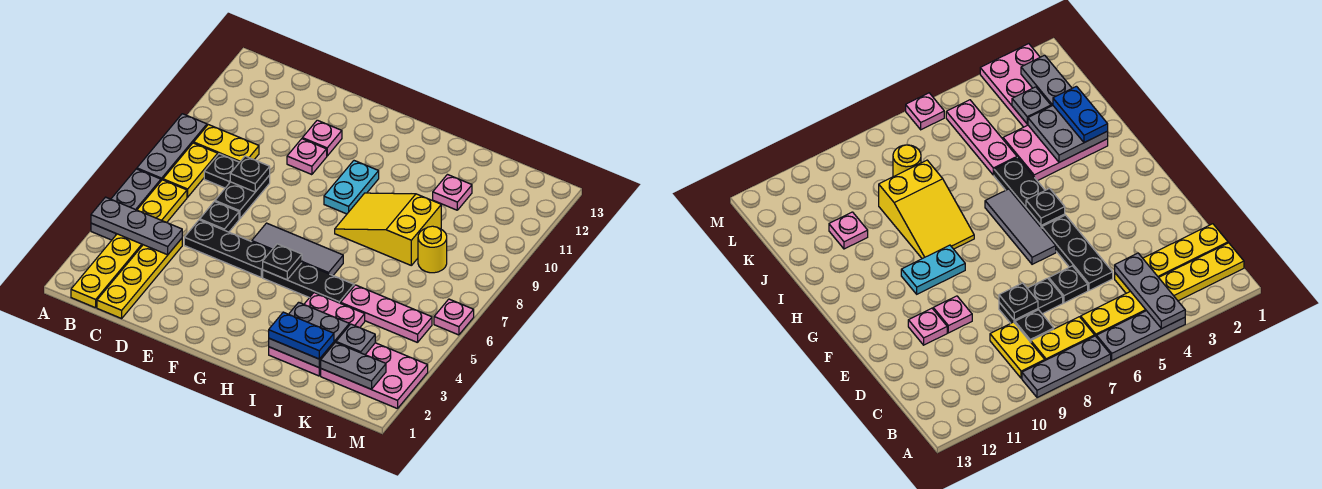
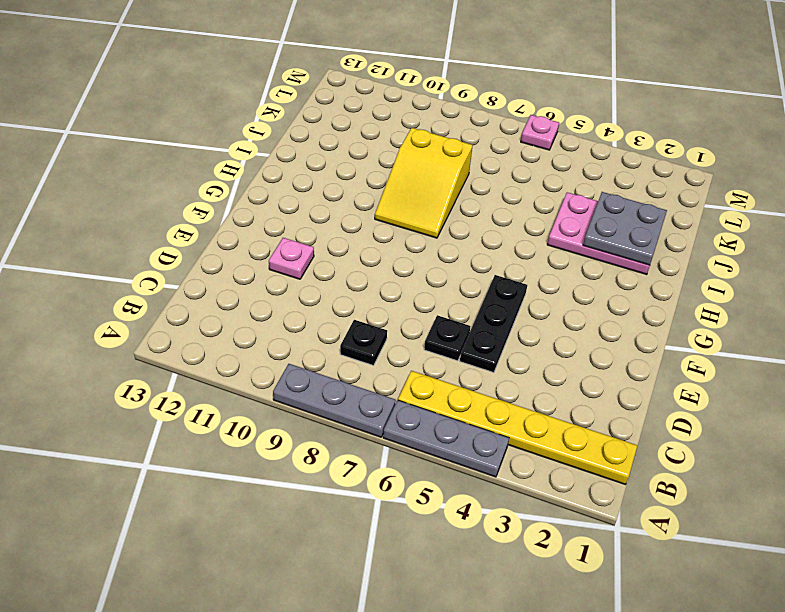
none -> yellow 1x2 plate [163,143,218,197]
none -> yellow 1x2 plate [194,125,259,162]
none -> yellow 1x4 plate [97,239,182,318]

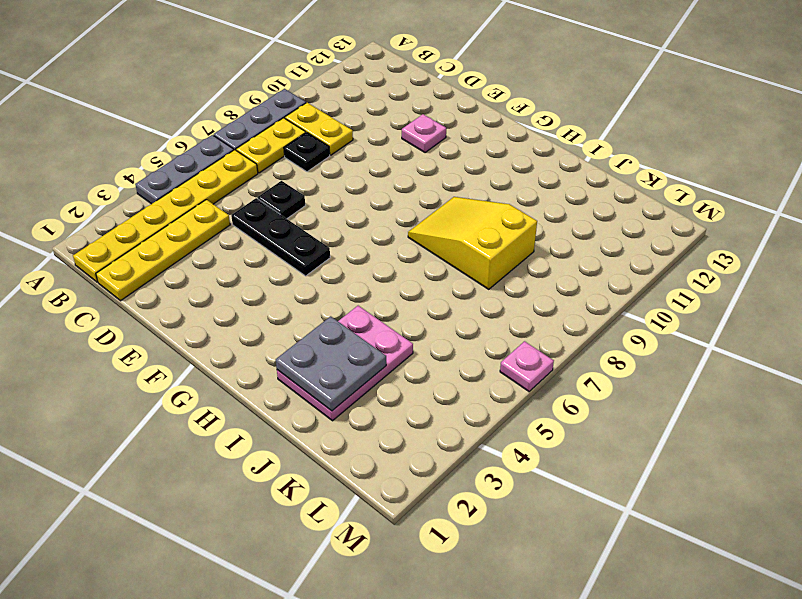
none -> black 1x2 plate [215,175,270,219]
none -> pink 1x1 plate [287,139,327,175]
none -> grey 1x3 tile [252,223,343,275]

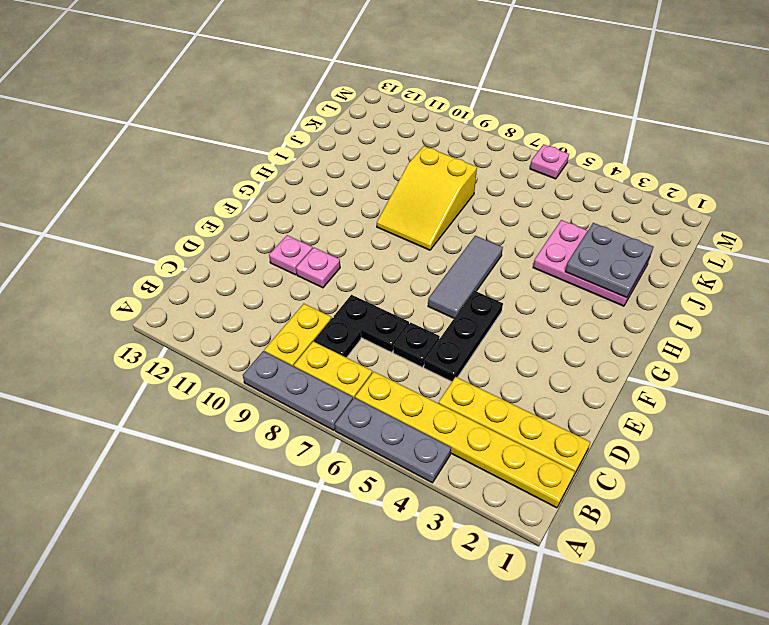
none -> black 1x3 plate [263,263,354,303]
none -> cyan 1x2 plate [324,161,379,214]
none -> pink 1x3 plate [341,285,432,343]

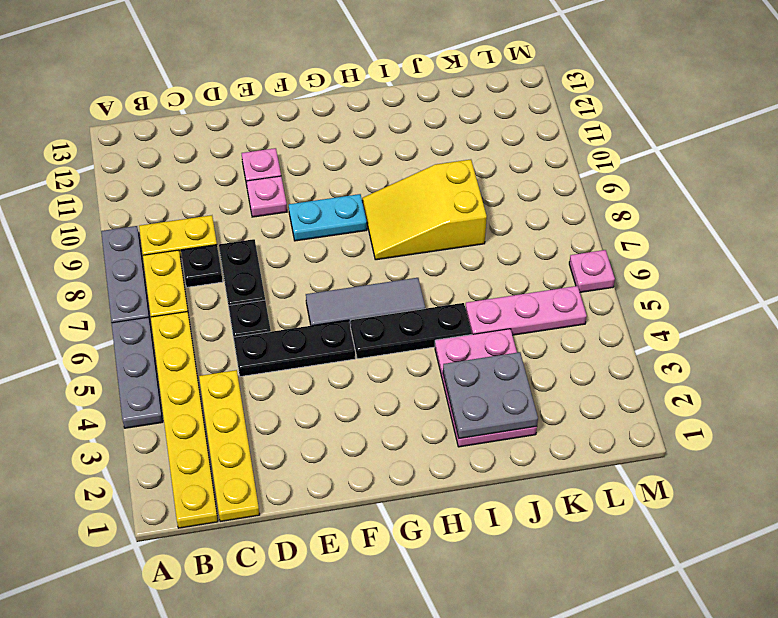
cyan 1x2 plate [289,194,367,241] -> cyan 1x2 plate turned to [324,161,379,214]
none -> pink 1x1 plate [433,175,472,210]
none -> pink 2x3 plate [321,343,428,409]
none -> yellow 1x1 round brick [418,226,447,273]

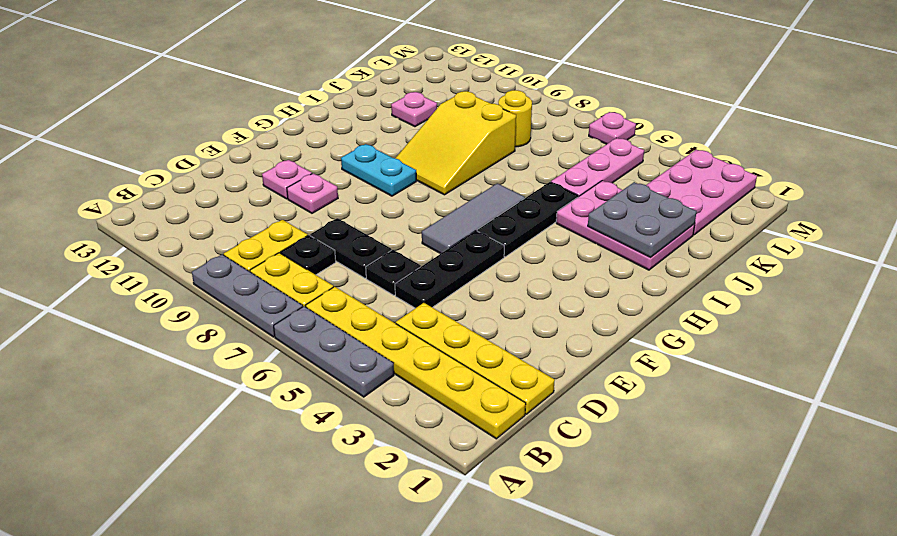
none -> grey 1x3 plate [91,197,182,255]
none -> black 1x1 plate [230,156,270,192]
none -> black 1x1 plate [263,244,302,280]

